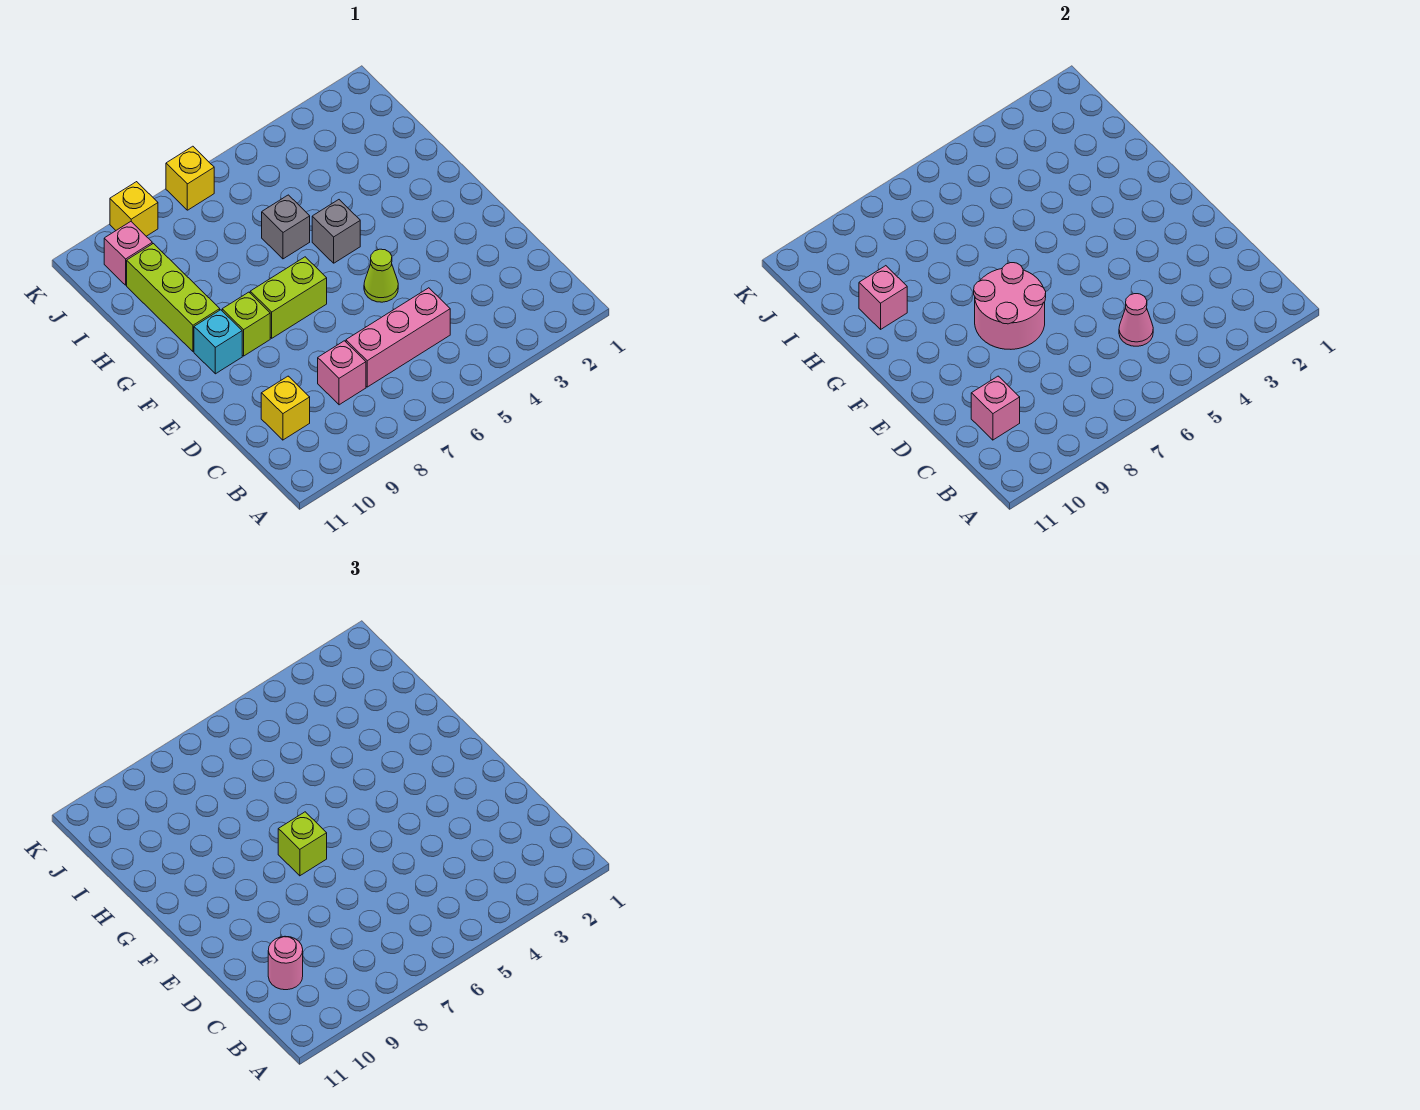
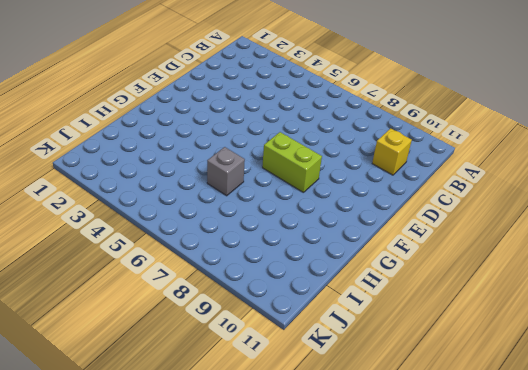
none -> pink 1x3 brick [346,288,450,387]
none -> pink 1x1 brick [318,341,366,405]
none -> lime 1x1 cone [364,249,398,302]

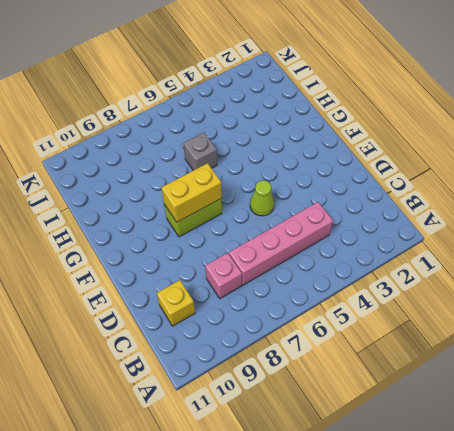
pink 1x4 brick [229,202,333,285] -> pink 1x3 brick [346,288,450,387]
yellow 1x2 brick [161,163,222,222] -> pink 2x2 round brick [974,263,1046,349]
none -> lime 1x1 brick [222,292,270,356]
none -> cyan 1x1 brick [194,310,242,374]
none -> grey 1x1 brick [312,200,360,263]

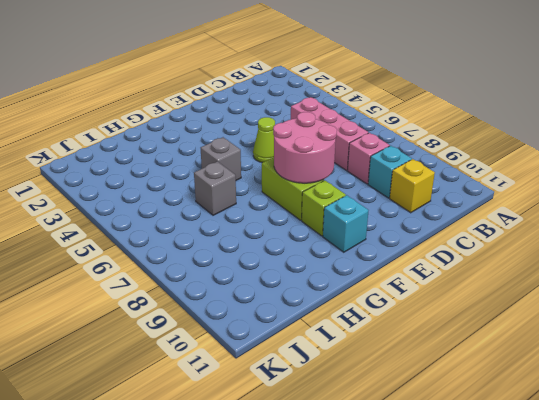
cyan 1x1 brick [368,146,412,198] -> none
none -> lime 1x3 brick [127,244,220,352]
none -> pink 1x1 brick [104,222,152,285]
none -> yellow 1x1 brick [166,146,214,210]

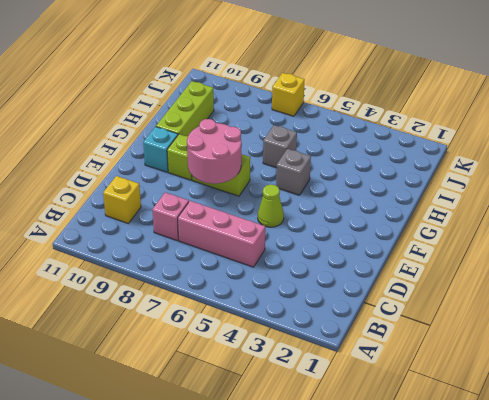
none -> pink 1x1 brick [104,222,152,285]
none -> yellow 1x1 brick [110,182,158,236]
none -> pink 1x1 cone [1119,294,1153,346]

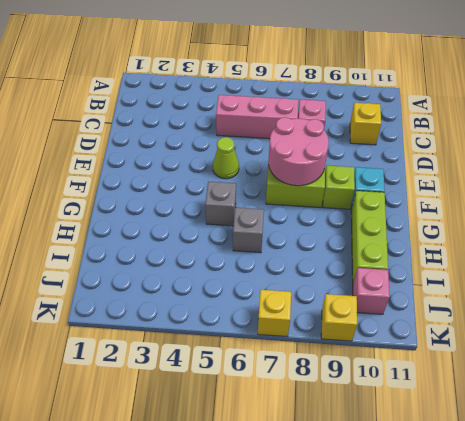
none -> pink 1x1 cone [1119,294,1153,346]
none -> pink 1x1 brick [971,376,1020,440]
none -> pink 1x1 brick [859,266,907,329]

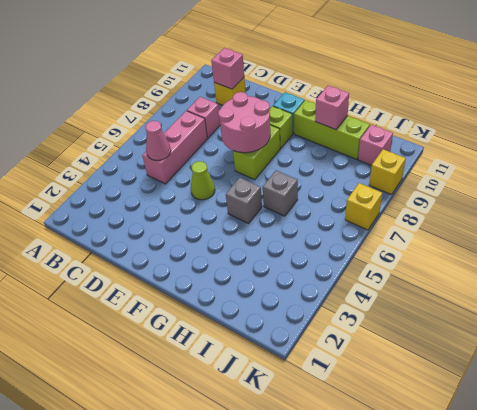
none -> pink 1x1 round brick [268,936,303,990]
none -> lime 1x1 brick [278,812,327,876]

